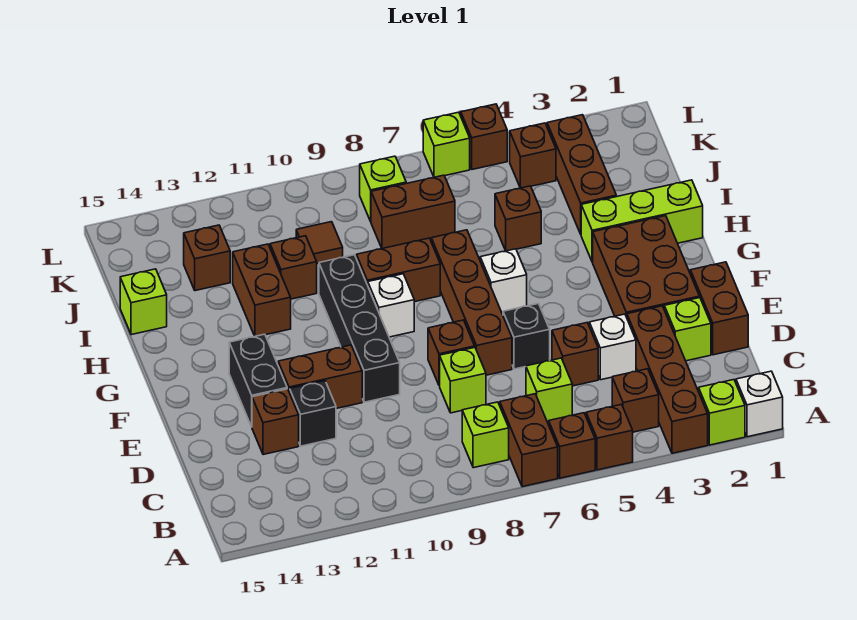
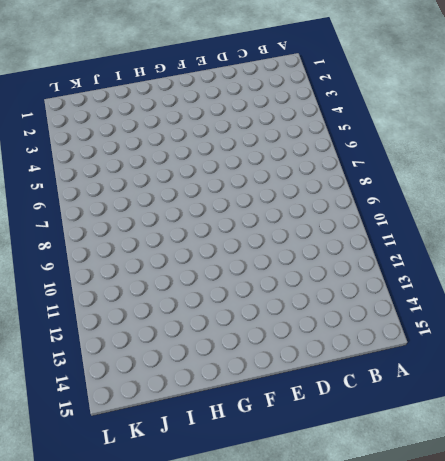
none -> white 1x1 brick [736,371,783,437]
none -> lime 1x1 brick [699,380,745,445]
none -> brown 1x4 brick [627,306,708,453]
none -> brown 1x1 brick [586,404,633,470]

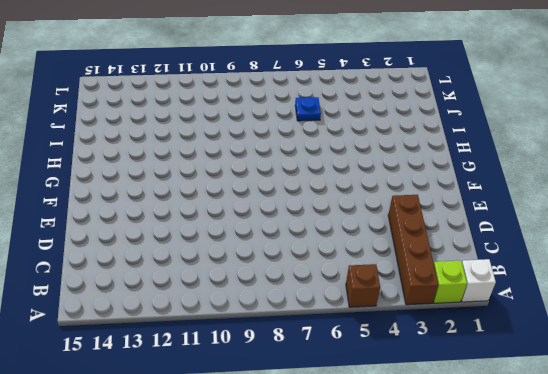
blue 1x1 plate [295,97,321,121] -> none
none -> brown 1x1 brick [549,413,595,478]
none -> brown 1x2 brick [500,394,558,487]
none -> brown 1x1 brick [612,369,659,432]
none -> lime 1x1 brick [462,402,509,468]

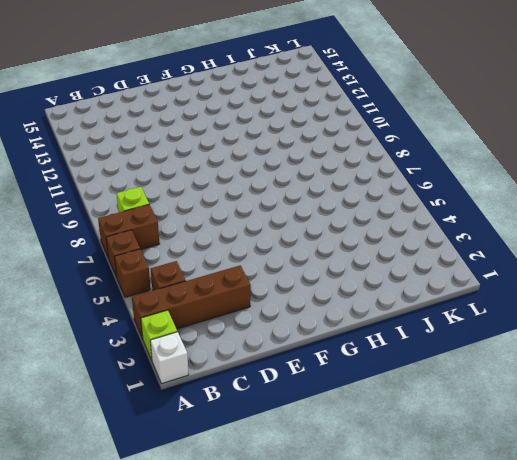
none -> lime 1x1 brick [526,358,572,421]
none -> brown 1x2 brick [690,262,748,355]
none -> lime 1x1 brick [664,298,711,361]
none -> white 1x1 brick [589,314,636,380]

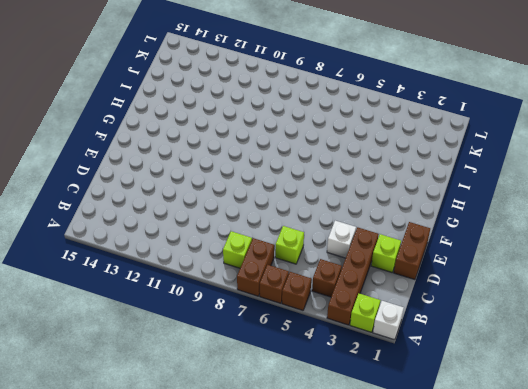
none -> brown 1x1 brick [552,323,598,386]
none -> lime 1x1 brick [440,347,486,413]
none -> black 1x1 brick [290,381,336,446]
none -> brown 1x1 brick [252,389,299,455]

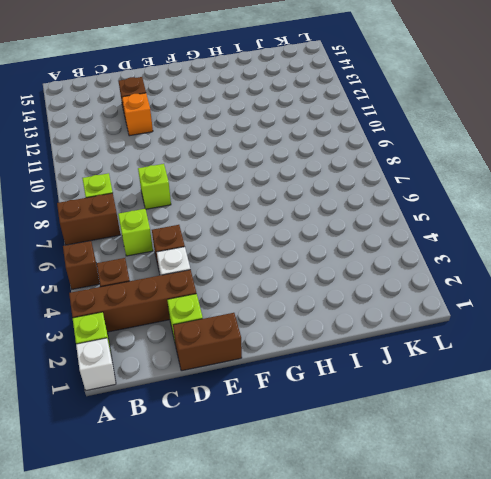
orange 1x1 brick [122,93,153,136] -> black 1x1 brick [290,381,336,446]
none -> brown 1x1 brick [549,413,595,478]
none -> brown 2x3 brick [593,216,700,317]
none -> black 1x1 brick [503,304,550,369]
none -> brown 1x4 brick [431,230,512,375]

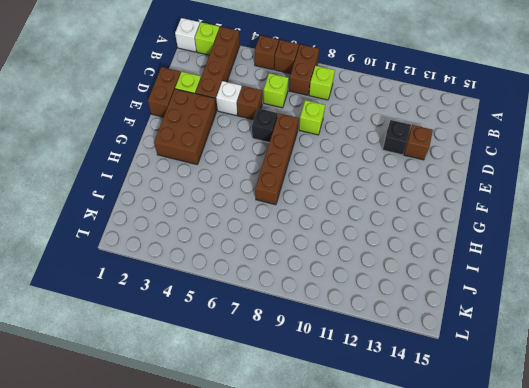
none -> brown 1x1 brick [612,369,659,432]
none -> brown 1x1 brick [428,320,475,386]
none -> black 1x4 brick [319,255,400,402]
none -> brown 1x2 brick [278,345,362,408]

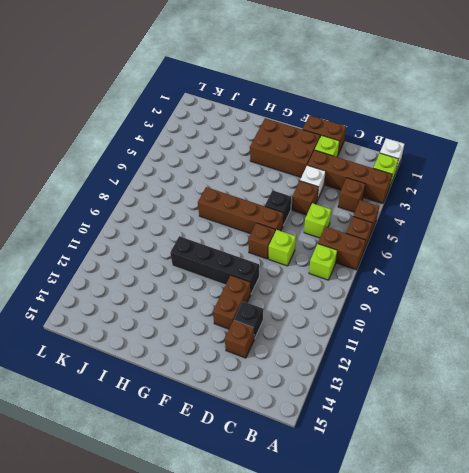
none -> black 1x2 brick [229,334,287,427]
none -> white 1x1 brick [480,249,527,312]
none -> white 1x1 brick [368,274,414,337]
none -> lime 1x3 brick [581,180,703,262]

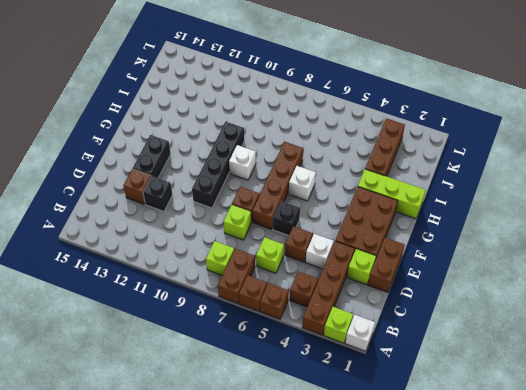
none -> brown 1x2 brick [278,345,362,408]
none -> brown 1x2 brick [356,238,440,302]
none -> brown 1x2 brick [233,244,291,336]
none -> brown 1x1 brick [495,186,541,251]

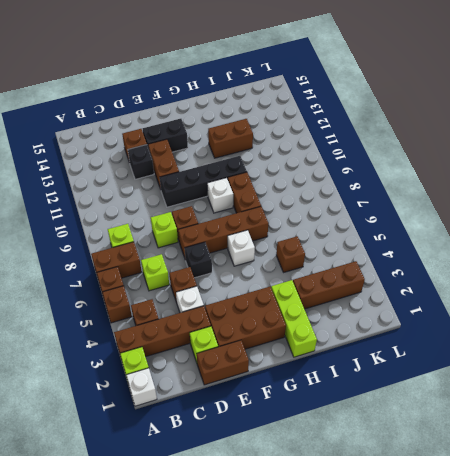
none -> brown 1x1 brick [270,236,317,299]
none -> lime 1x1 brick [120,269,167,335]
none -> brown 1x2 brick [371,175,455,249]
none -> brown 1x1 tile [296,222,343,264]

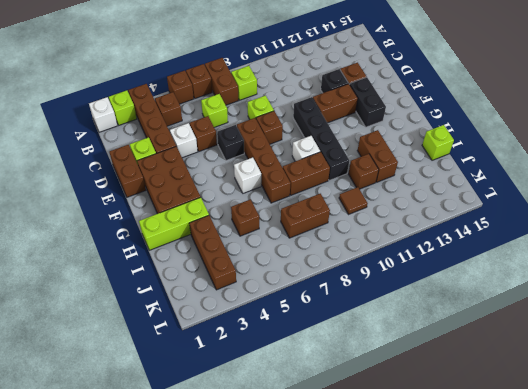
none -> brown 1x1 brick [184,225,230,291]
none -> brown 1x1 brick [510,123,556,188]
none -> lime 1x1 brick [360,156,406,221]
none -> brown 1x1 brick [461,104,507,169]

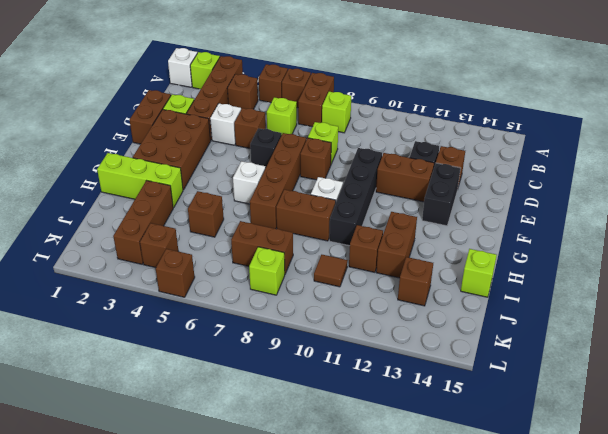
none -> lime 1x1 brick [423,112,470,177]

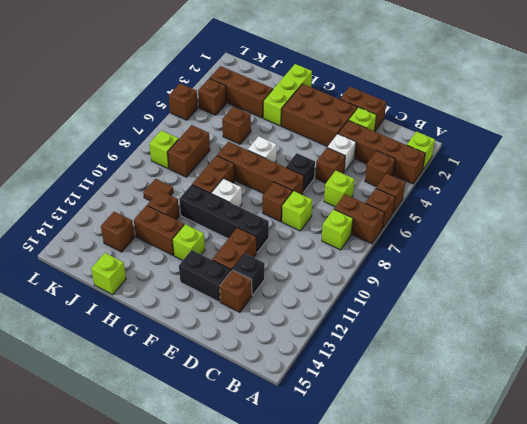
lime 1x1 brick [172,224,205,260] -> lime 1x1 brick moved to [423,112,470,177]
none -> white 1x1 brick [736,371,783,437]

